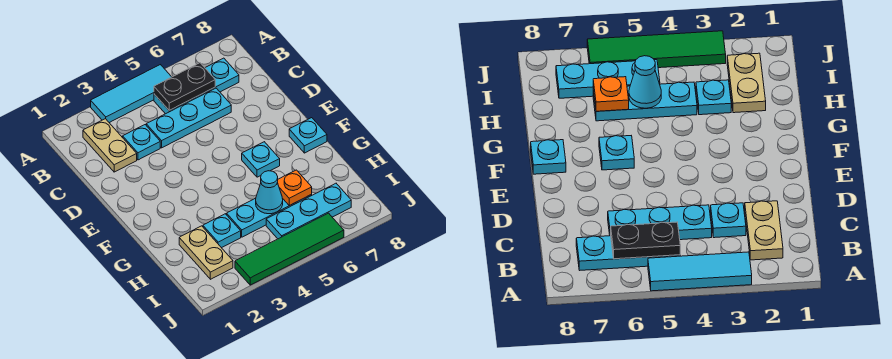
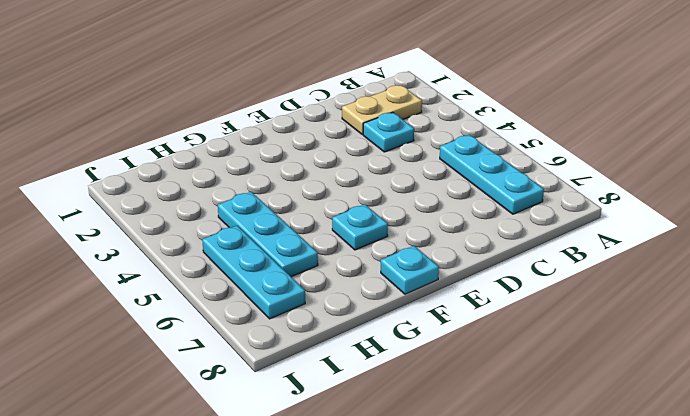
none -> cyan 1x3 tile [91,65,171,123]
none -> cyan 1x3 plate [146,88,231,148]
none -> tan 1x2 plate [179,226,233,279]

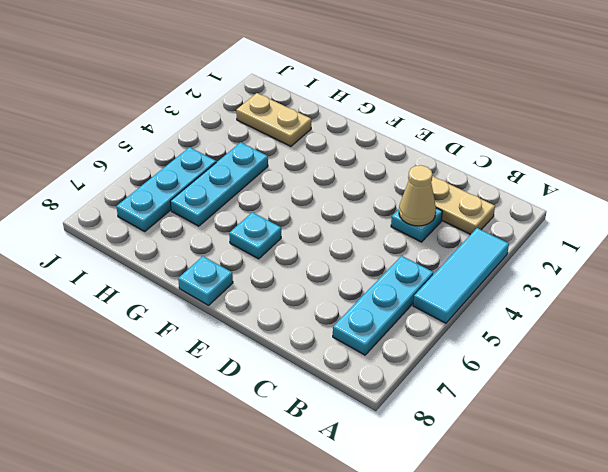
tan 1x1 cone [399,165,436,226] -> none
none -> cyan 1x3 plate [146,88,231,148]
none -> cyan 1x1 plate [203,214,241,248]
none -> green 1x4 tile [235,213,344,285]

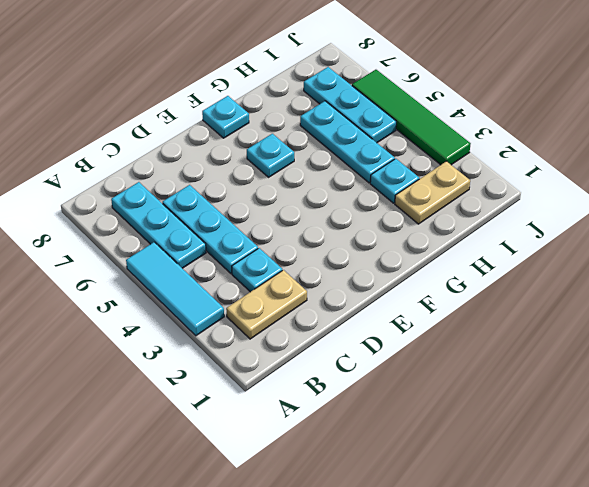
none -> black 1x2 plate [154,63,215,110]
none -> cyan 1x1 cone [256,171,283,214]
none -> orange 1x1 plate [277,170,312,206]

